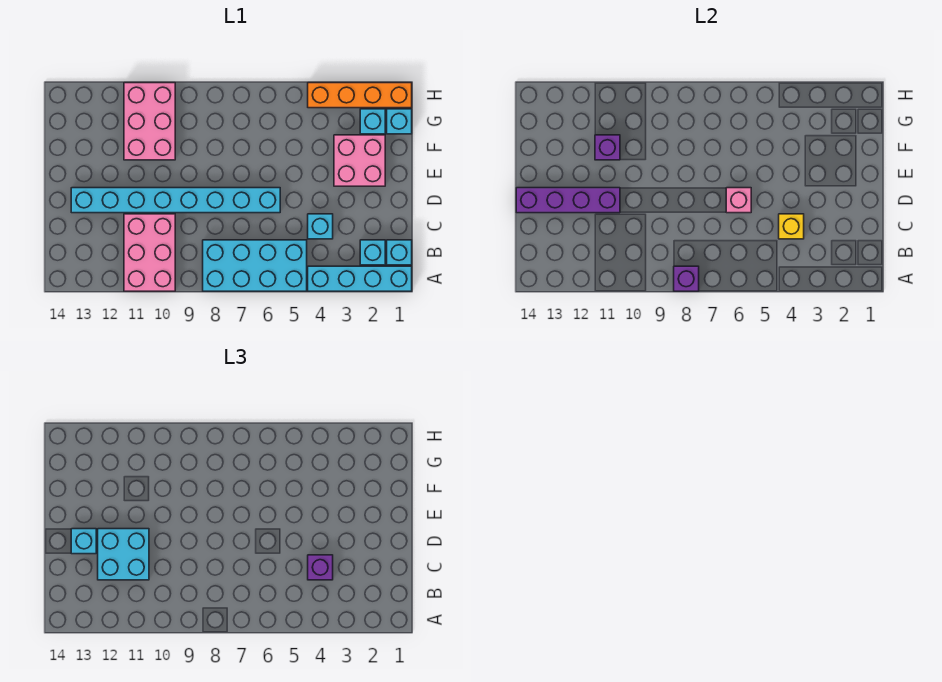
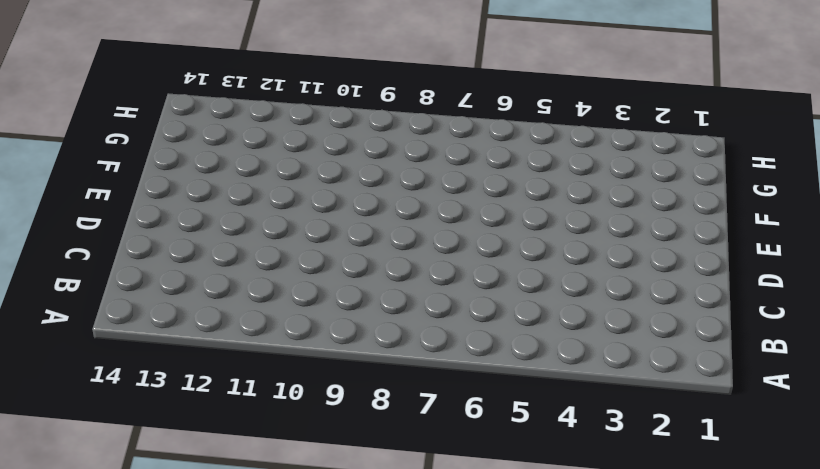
none -> cyan 1x4 brick [308,266,412,291]
none -> cyan 2x4 brick [203,240,307,291]
none -> pink 2x3 brick [124,214,175,291]

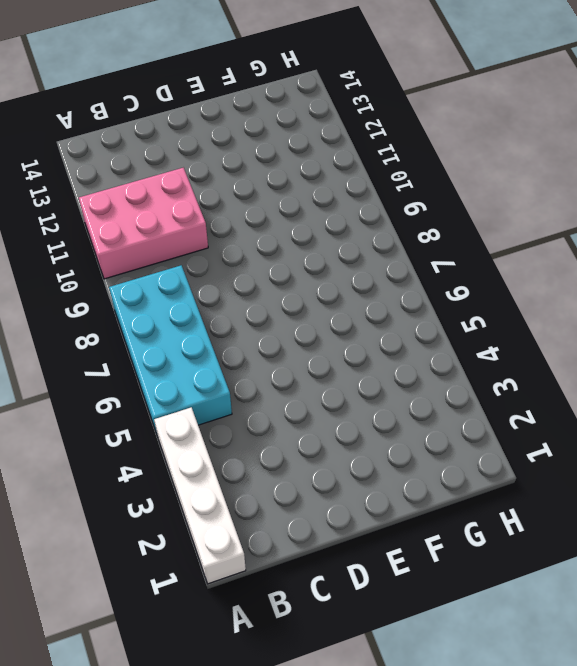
white 1x4 brick [154,407,246,584] -> cyan 1x4 brick [308,266,412,291]
none -> cyan 1x1 brick [387,240,412,265]
none -> cyan 1x1 brick [360,240,385,265]
none -> cyan 1x1 brick [308,214,333,239]

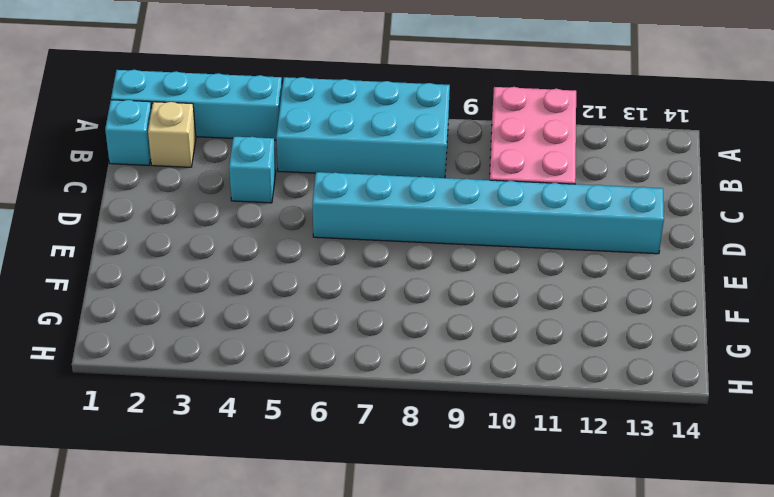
tan 1x1 brick [148,102,196,167] -> cyan 1x1 brick [360,240,385,265]
none -> pink 2x2 brick [334,135,385,186]
none -> pink 2x3 brick [124,83,175,160]
none -> cyan 1x1 brick [387,109,412,134]

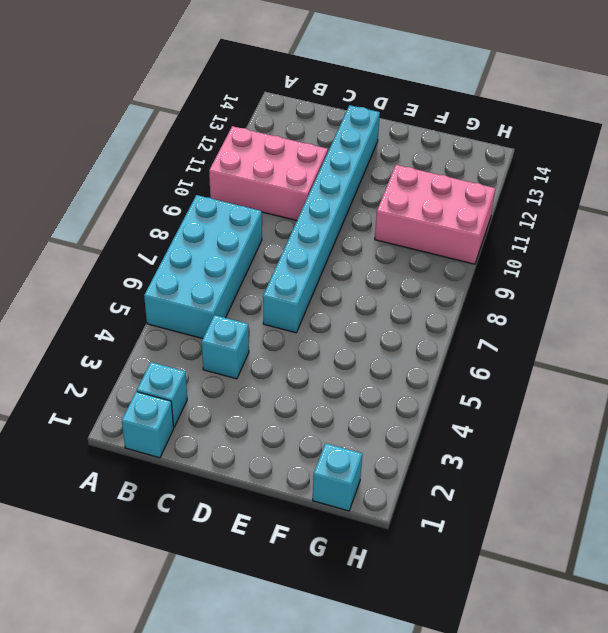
none -> cyan 1x4 brick [308,266,412,291]
none -> pink 2x2 brick [334,135,385,186]
none -> cyan 1x1 brick [360,109,385,134]

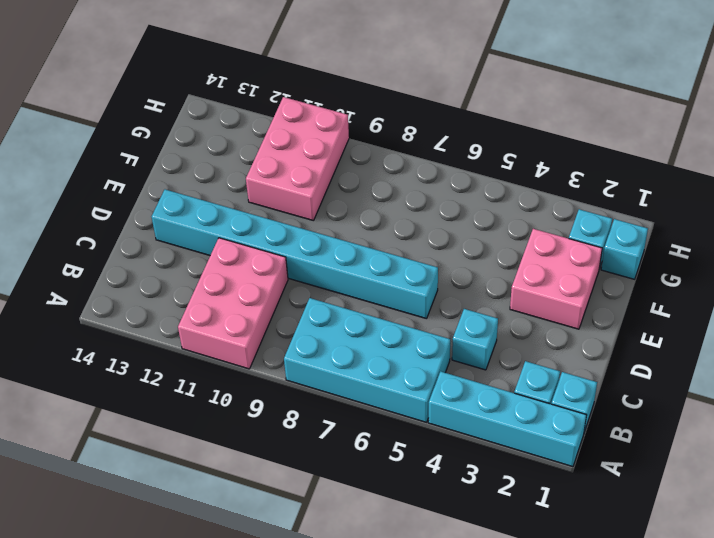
none -> orange 1x4 brick [308,83,412,108]
none -> purple 1x1 brick [674,266,699,291]
none -> yellow 1x1 brick [779,214,804,239]

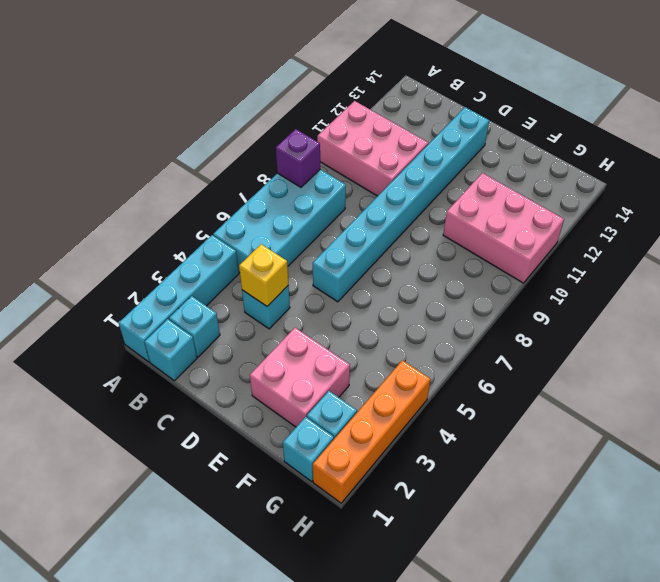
none -> pink 1x1 brick [726,188,751,213]
none -> purple 1x4 brick [516,188,620,213]
none -> purple 1x1 brick [595,135,620,160]

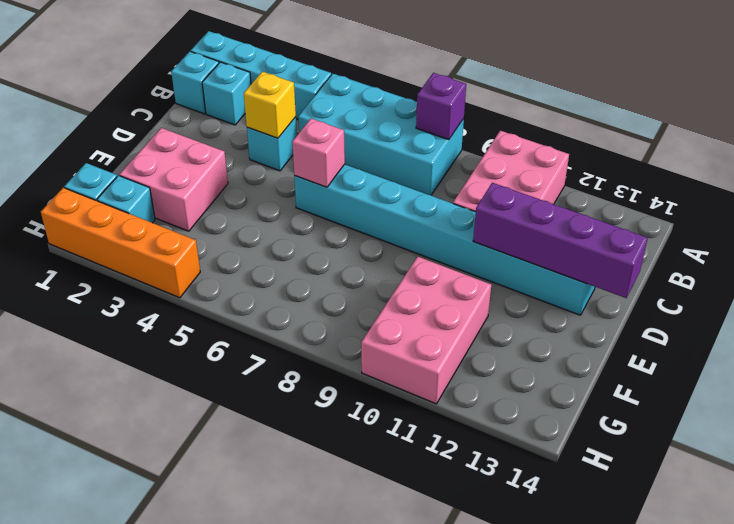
none -> purple 1x1 brick [595,135,620,160]
none -> purple 1x1 brick [308,555,333,580]
none -> cyan 2x2 brick [98,529,149,580]

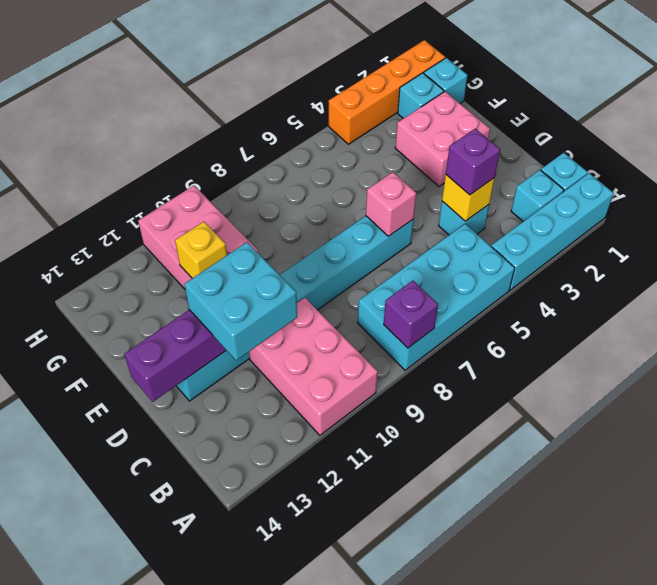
yellow 1x1 brick [175,222,227,278] -> purple 1x1 brick [595,135,620,160]
none -> cyan 1x1 brick [71,529,96,554]

